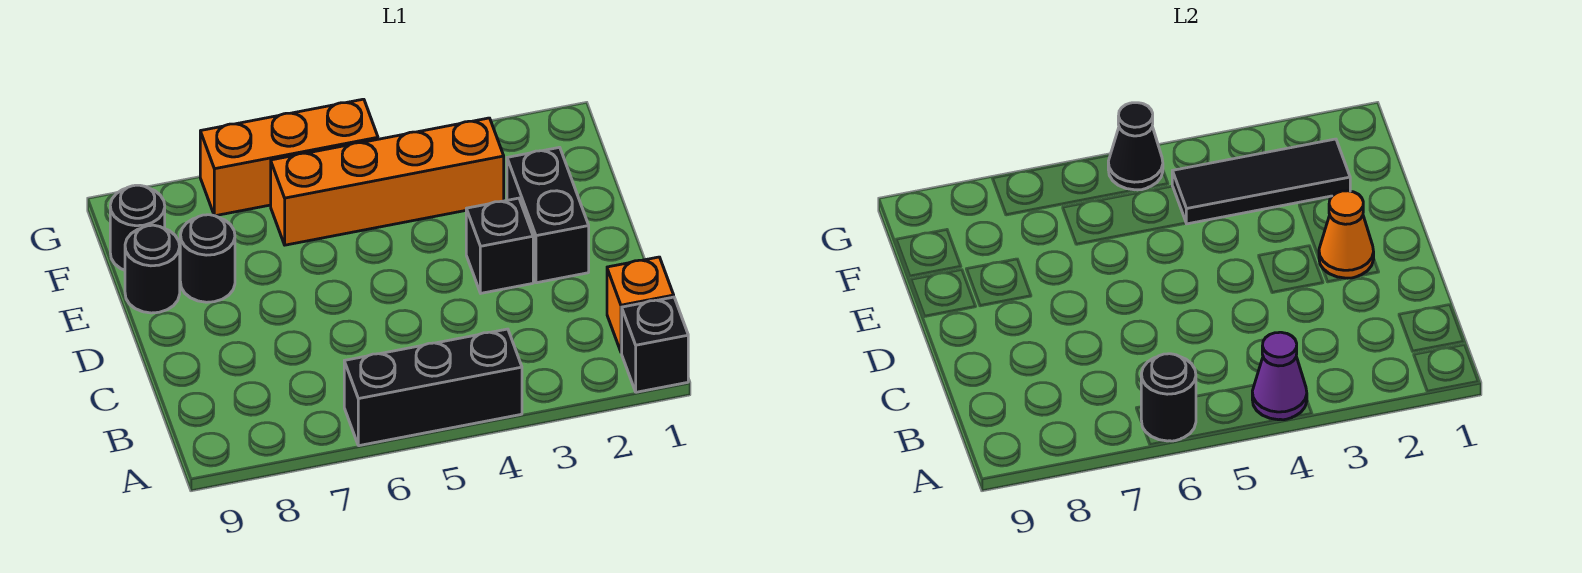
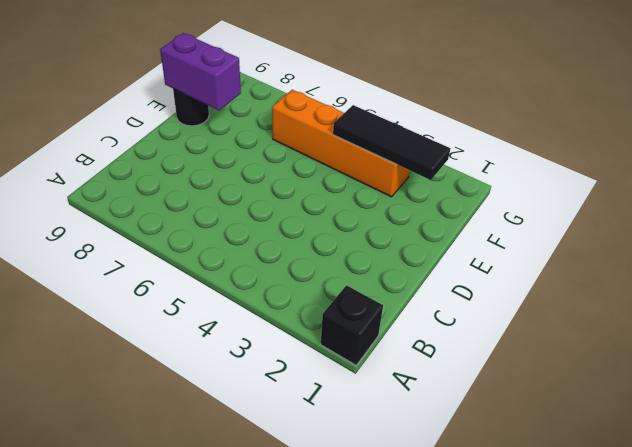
purple 1x2 brick [160,33,241,110] -> none
none -> black 1x3 brick [344,329,522,446]
none -> orange 1x1 brick [607,257,674,352]
none -> black 1x2 brick [507,147,589,283]

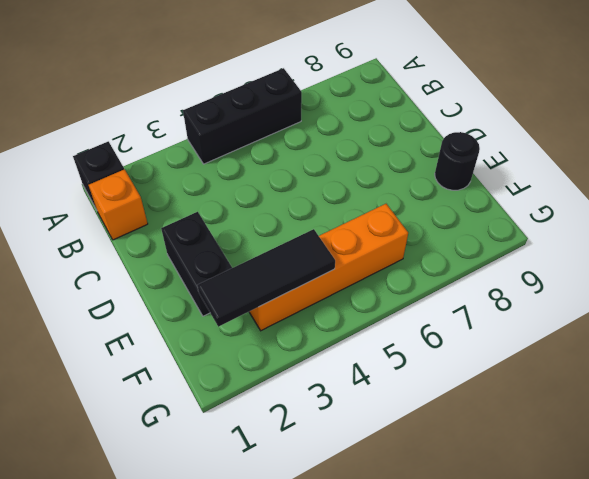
none -> black 1x1 brick [466,198,533,293]
none -> black 1x1 round brick [180,215,235,302]
none -> black 1x1 round brick [110,185,165,270]

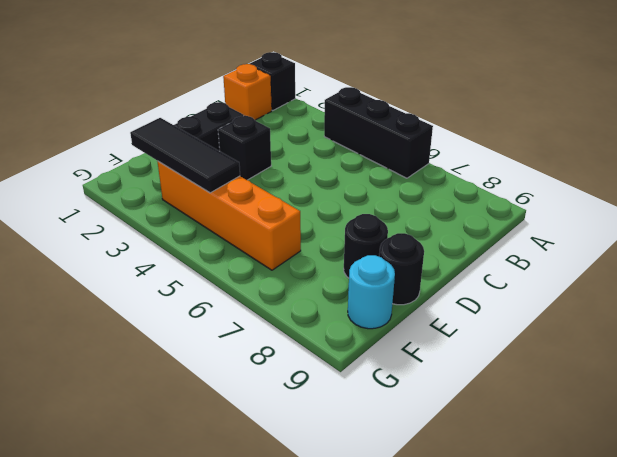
cyan 1x1 round brick [348,255,395,329] -> black 1x1 round brick [110,185,165,270]
none -> orange 1x3 brick [200,99,378,216]
none -> purple 1x1 cone [1252,332,1307,420]
none -> black 1x1 round brick [1141,354,1196,441]

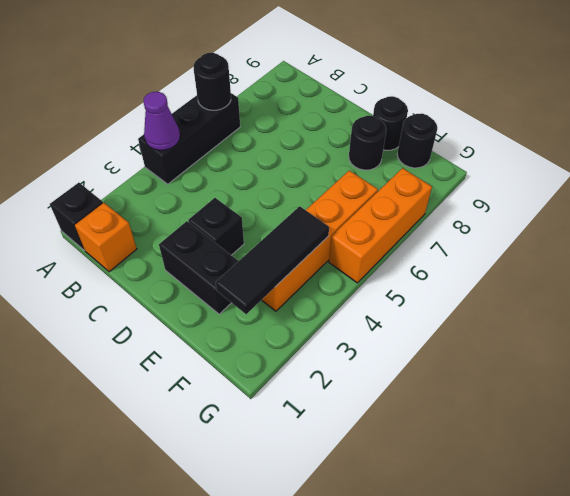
none -> orange 1x1 cone [1319,191,1374,278]
none -> black 1x1 cone [1108,103,1163,190]

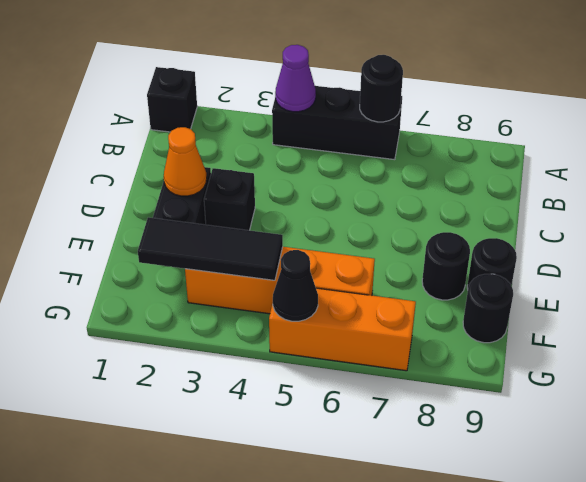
none -> orange 1x1 brick [607,257,674,352]

